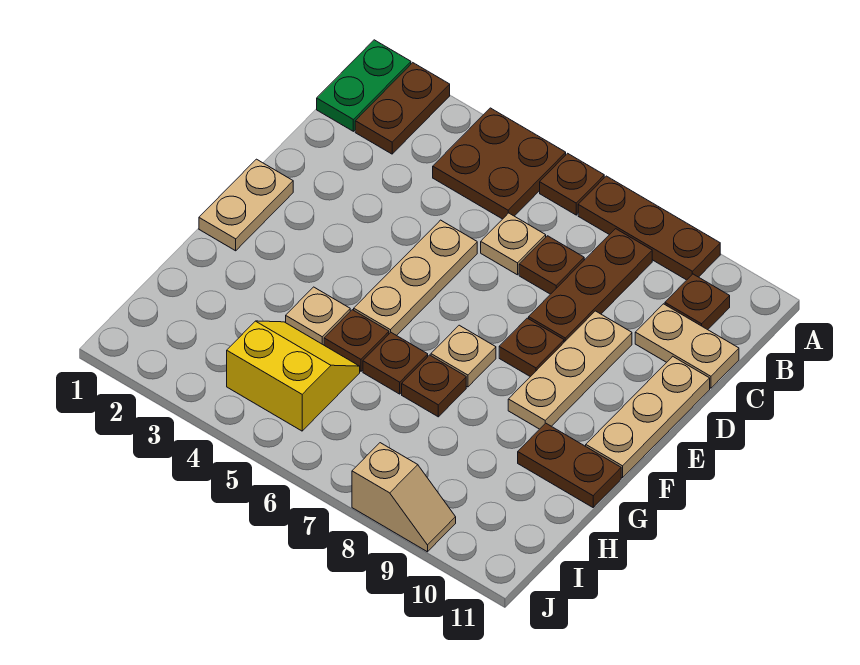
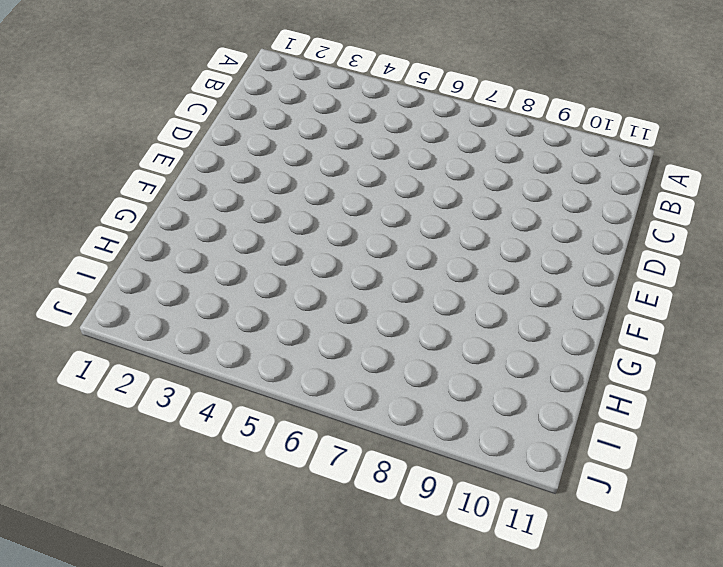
none -> green 1x2 plate [317,40,411,131]
none -> brown 1x2 plate [355,63,450,154]
none -> brown 2x2 plate [433,108,566,219]

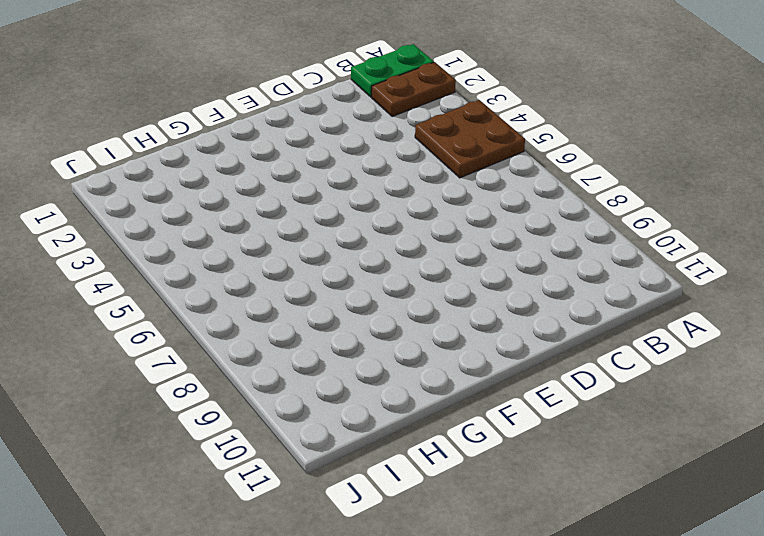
none -> brown 1x1 plate [540,153,604,215]
none -> brown 1x3 plate [578,176,720,280]
none -> brown 1x3 plate [529,229,652,342]

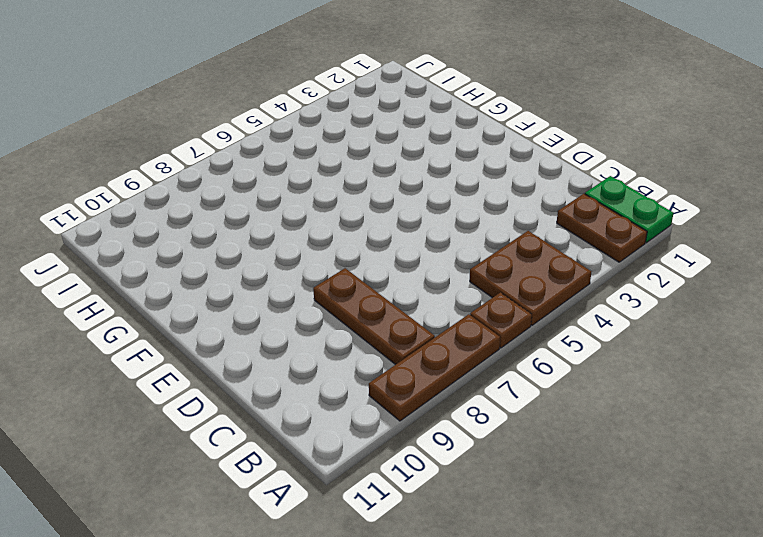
none -> brown 1x1 plate [665,274,730,330]
none -> tan 1x1 plate [481,213,546,275]
none -> brown 1x1 plate [519,236,584,294]

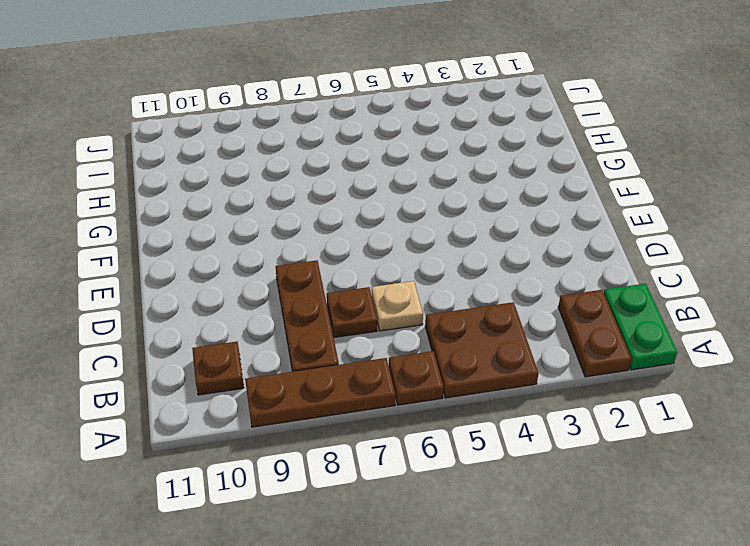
none -> tan 1x2 plate [635,304,739,388]
none -> tan 1x3 plate [354,220,477,336]
none -> tan 1x3 plate [508,311,632,429]

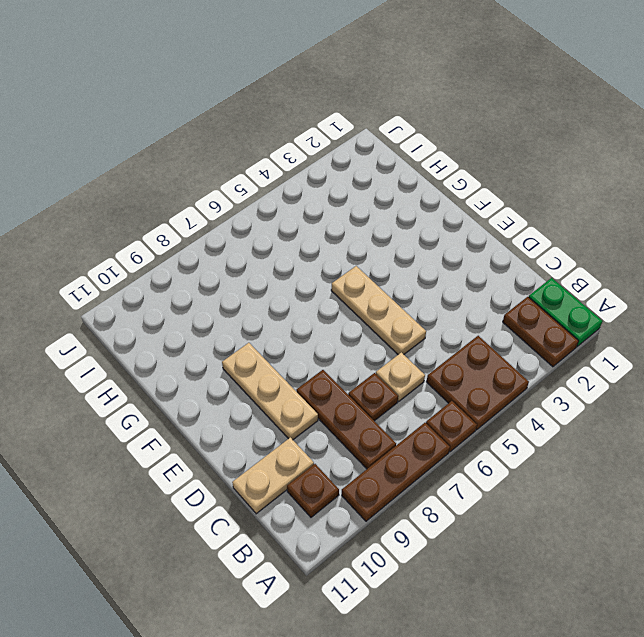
none -> tan 1x3 plate [586,356,710,478]
none -> tan 1x2 plate [199,159,293,251]
none -> brown 1x1 plate [499,318,564,377]

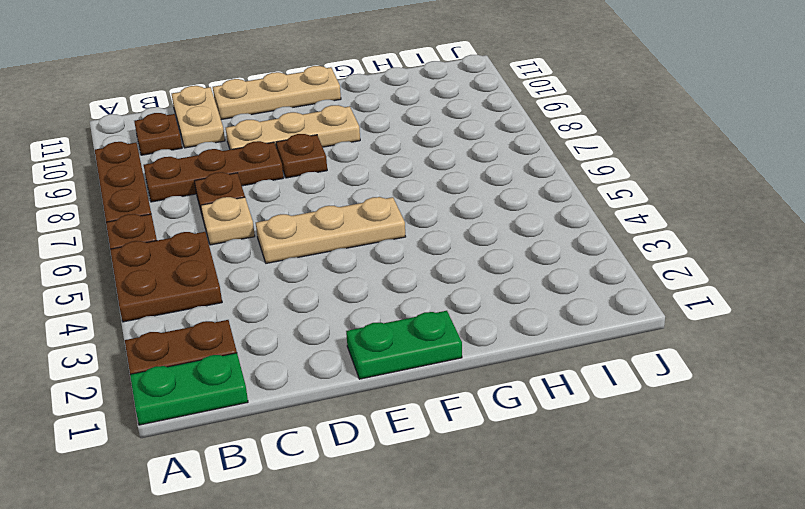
green 1x2 plate [346,311,462,379] -> tan 1x2 plate [199,159,293,251]
none -> tan 1x1 plate [431,325,496,387]
none -> tan 1x1 plate [286,287,350,345]
none -> brown 1x1 plate [324,310,389,371]

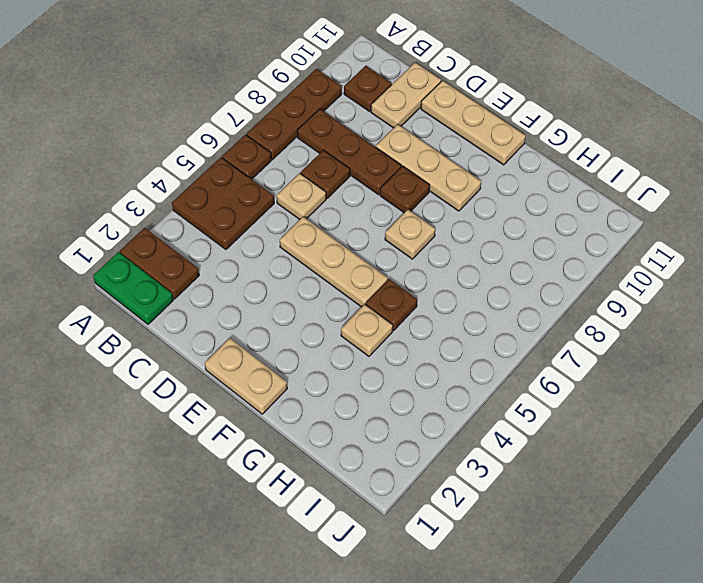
none -> brown 1x1 plate [363,333,428,394]
none -> brown 1x1 plate [402,355,466,417]
none -> brown 1x2 plate [518,423,621,507]

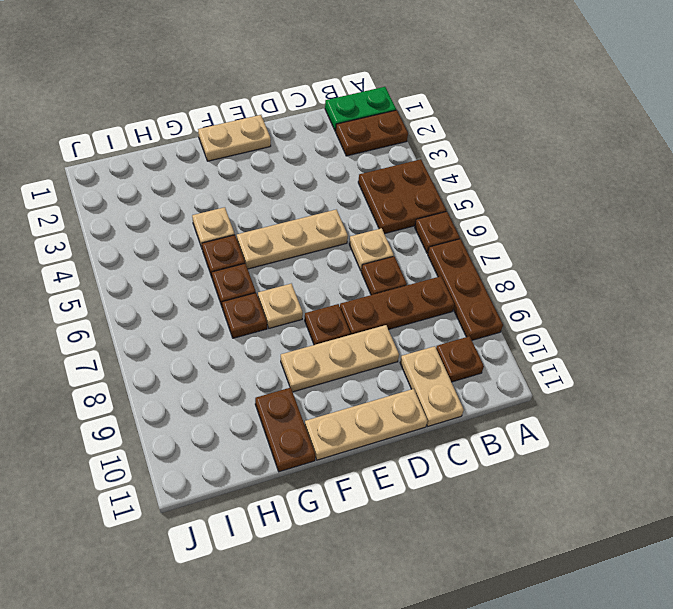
none -> yellow 2x2 slope [227,321,360,431]
none -> tan 1x2 slope [352,443,456,552]

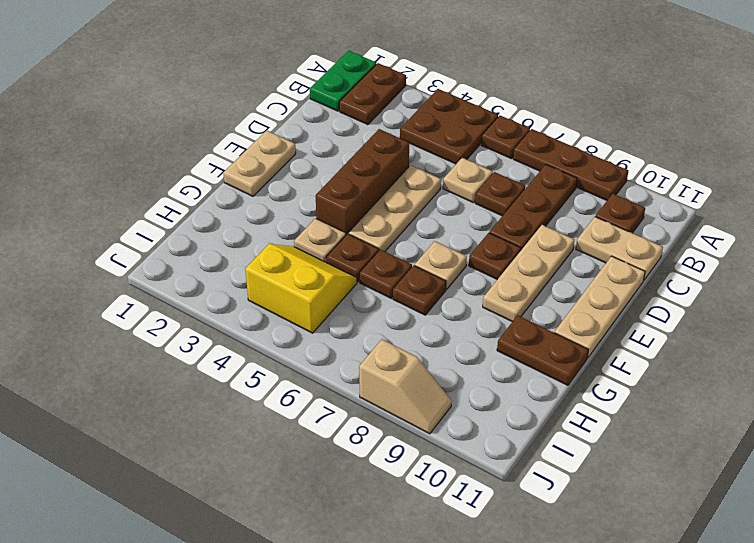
brown 1x3 brick [316,129,409,235] -> none

